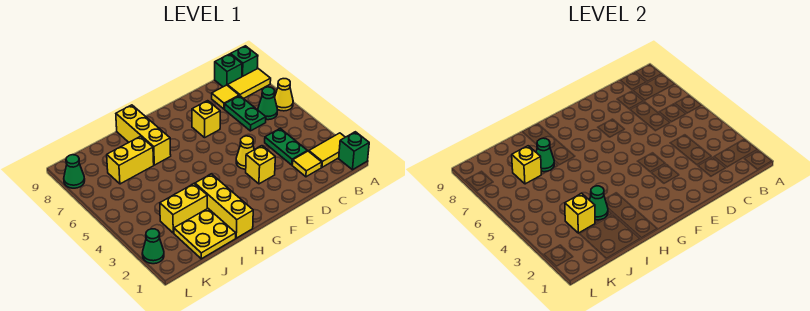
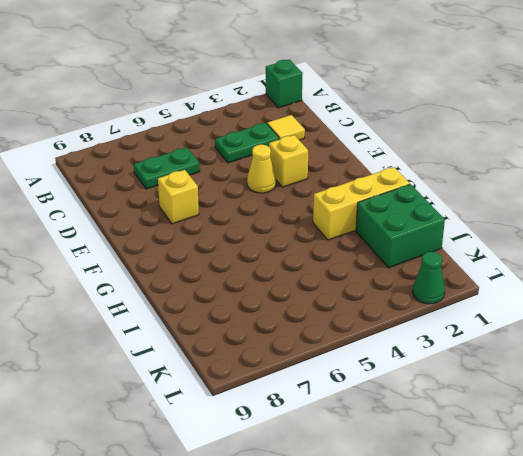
green 2x2 brick [356,184,445,268] -> yellow 2x2 plate [174,208,236,259]
none -> yellow 1x2 tile [309,133,345,167]
none -> yellow 1x1 cone [275,79,293,111]
none -> yellow 1x2 tile [228,68,271,99]

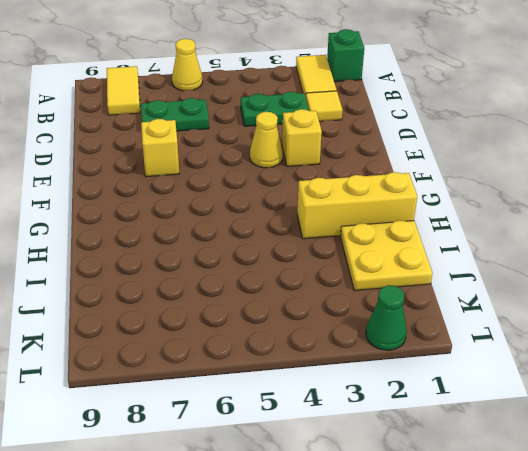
none -> green 1x1 brick [231,46,258,77]
none -> green 1x1 cone [258,87,278,120]
none -> green 1x1 brick [215,54,242,87]

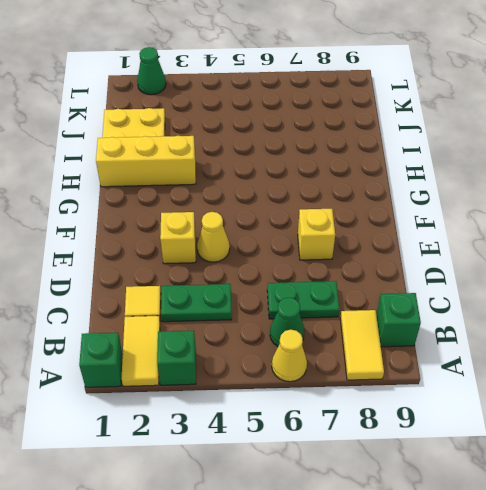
green 1x1 brick [157,331,196,385] -> green 1x1 brick moved to [231,46,258,77]
none -> yellow 1x1 tile [212,85,239,109]
none -> yellow 1x3 brick [116,105,171,165]
none -> yellow 1x2 brick [160,184,207,233]

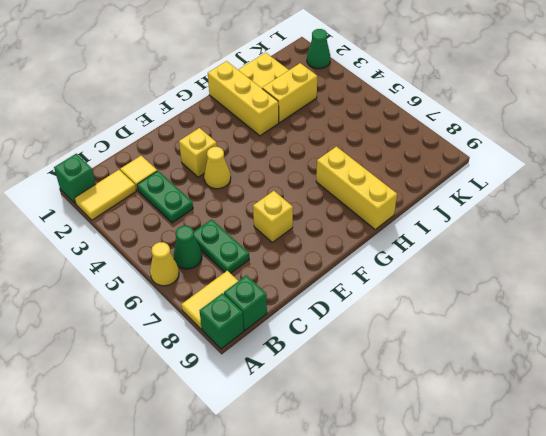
none -> yellow 1x1 tile [212,85,239,109]
none -> yellow 1x2 brick [107,136,154,184]
none -> green 1x1 cone [64,155,85,188]

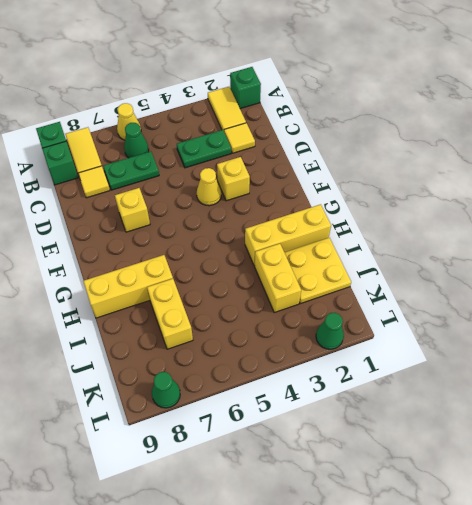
none -> green 1x1 cone [590,186,608,220]
none -> green 1x1 cone [536,138,554,172]
none -> yellow 1x1 brick [565,193,595,233]

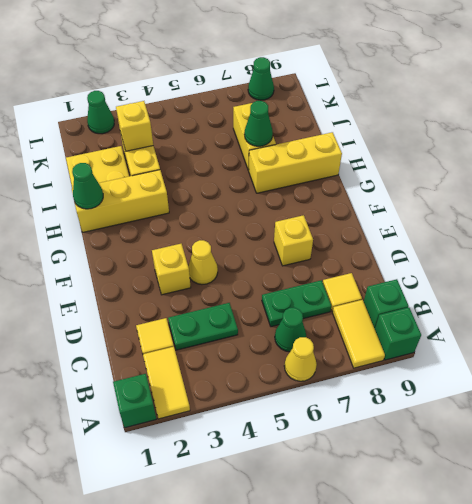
green 1x1 cone [72,163,103,209] -> green 1x1 cone moved to [590,186,608,220]
none -> yellow 1x1 brick [512,146,541,184]

